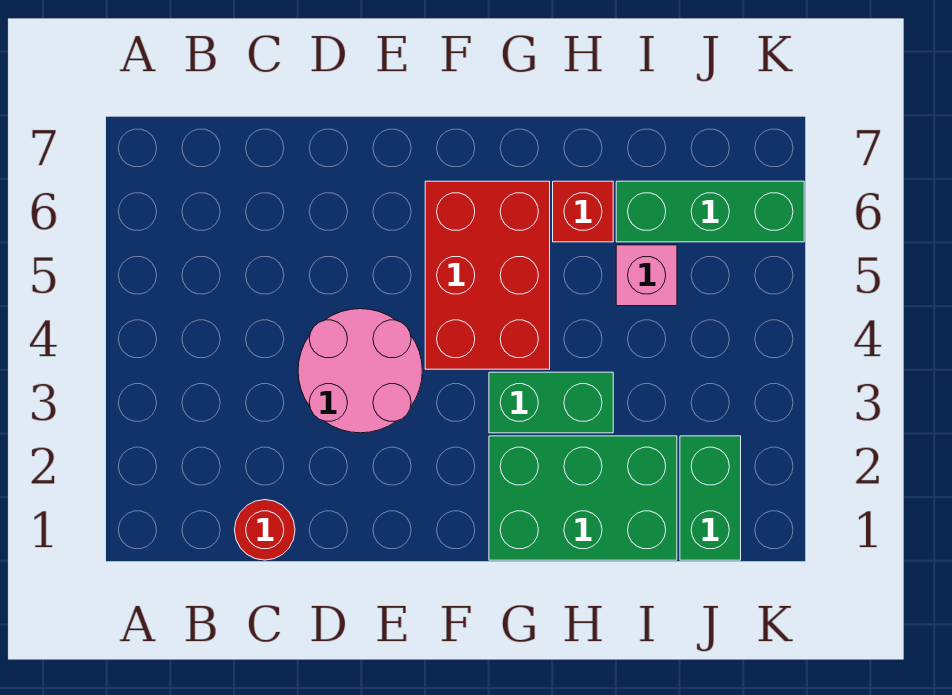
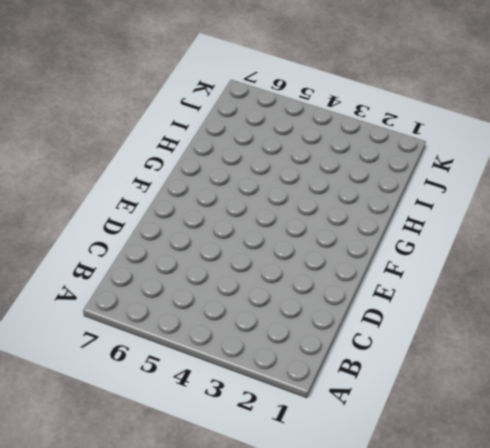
none -> red 1x1 round brick [235,500,295,560]
none -> pink 2x2 round brick [298,309,422,433]

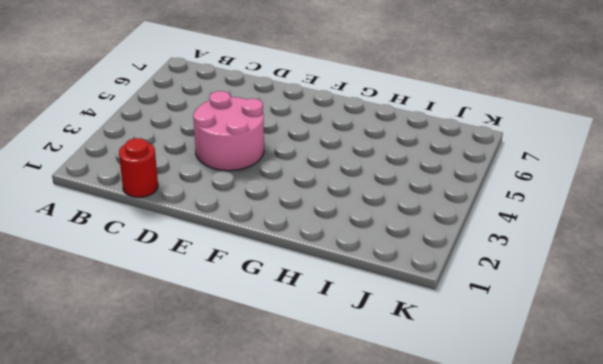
none -> red 2x3 brick [425,181,550,369]
none -> green 2x3 brick [489,436,677,560]

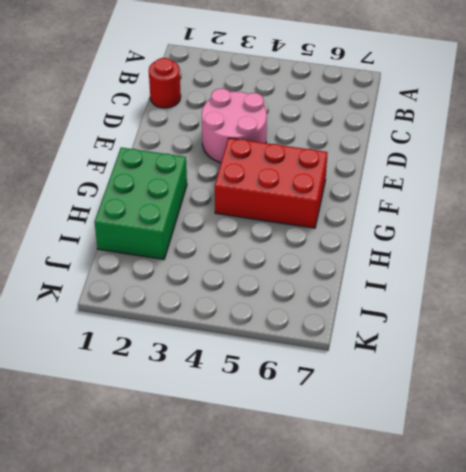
none -> green 1x2 brick [489,372,613,433]
none -> red 1x1 brick [553,181,613,242]

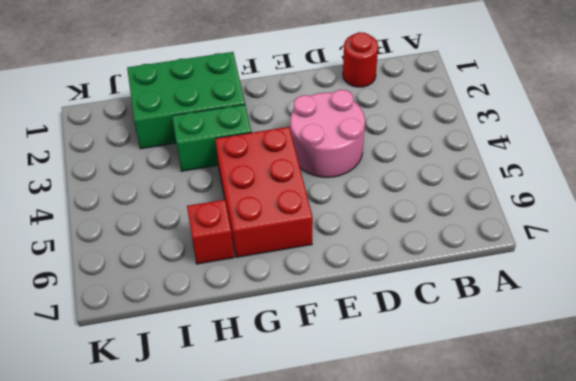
none -> pink 1x1 brick [616,245,677,306]
none -> green 1x3 brick [616,181,804,242]

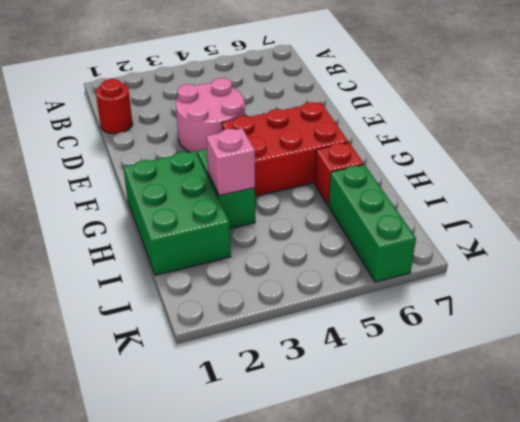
pink 1x1 brick [206,128,255,196] -> pink 1x1 brick moved to [616,245,677,306]
none -> green 1x2 brick [680,436,741,560]

